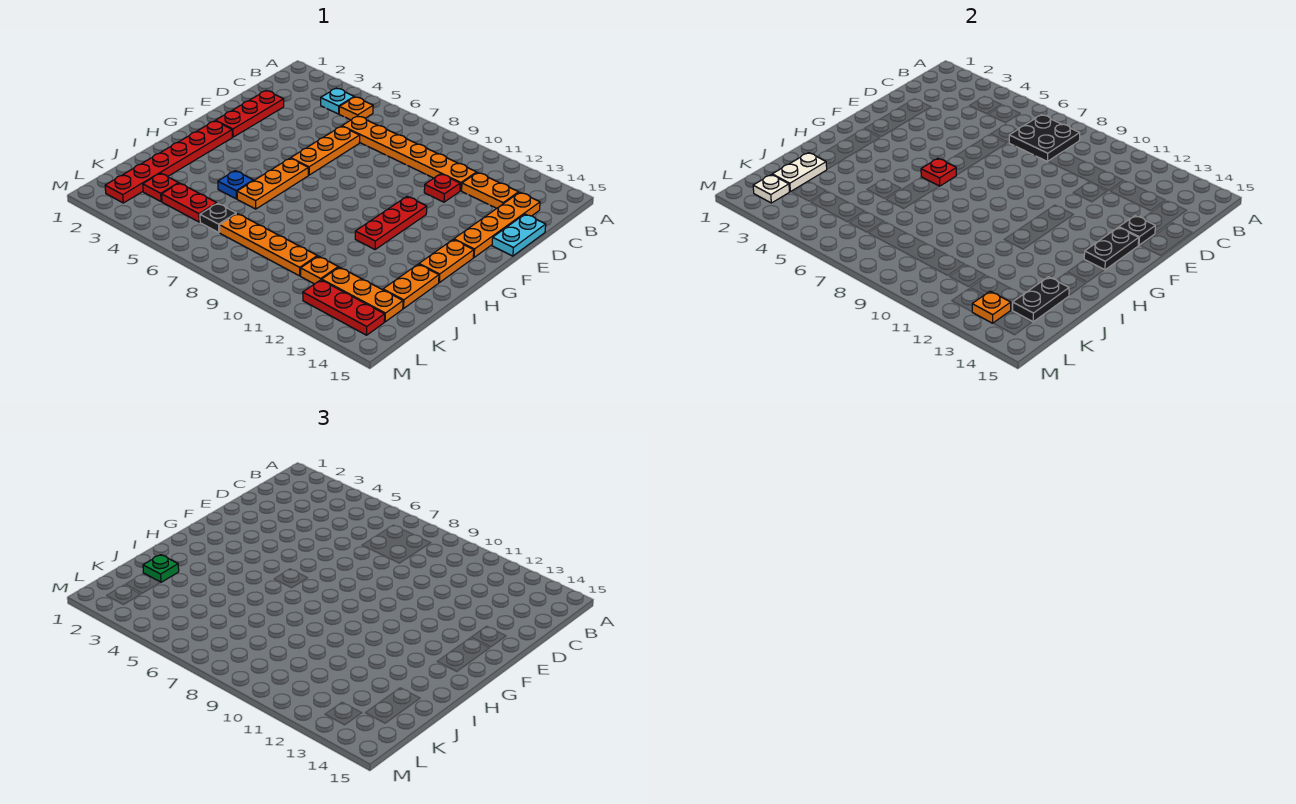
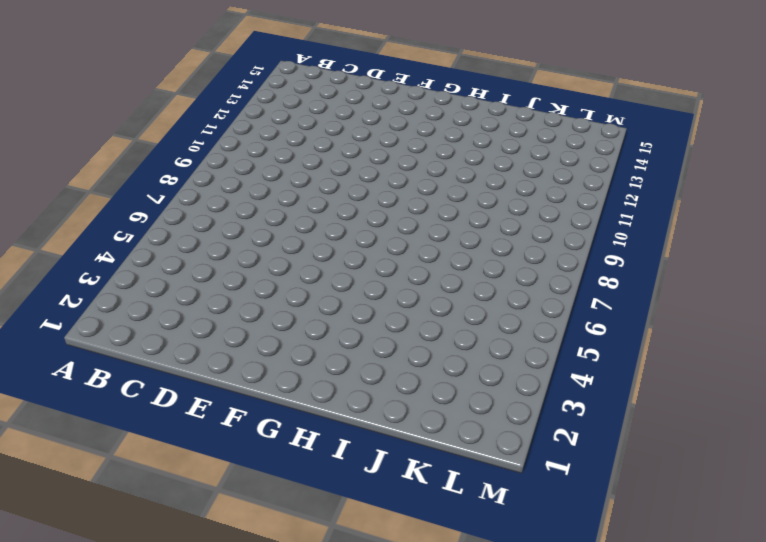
none -> cyan 1x1 plate [321,88,354,114]
none -> orange 1x1 plate [339,97,373,120]
none -> orange 1x6 plate [342,116,477,191]
none -> orange 1x2 plate [462,173,519,208]

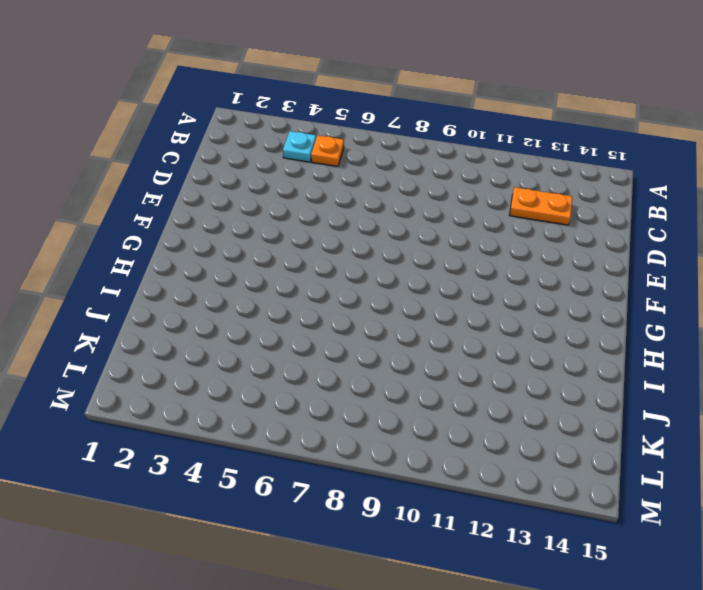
none -> orange 1x6 plate [342,116,477,191]
none -> orange 1x4 plate [454,192,540,257]
none -> red 1x3 plate [215,91,284,137]
none -> orange 1x3 plate [291,126,360,175]

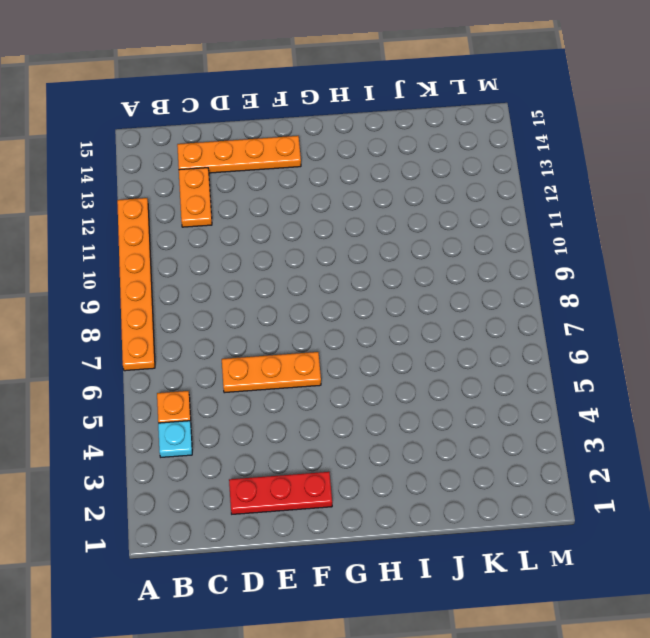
orange 1x6 plate [117,198,155,371] -> orange 1x6 plate moved to [342,116,477,191]
none -> red 1x1 plate [424,174,460,202]
none -> cyan 1x2 plate [492,214,546,256]
none -> red 1x3 plate [355,197,427,249]
none -> red 1x6 plate [105,121,232,203]

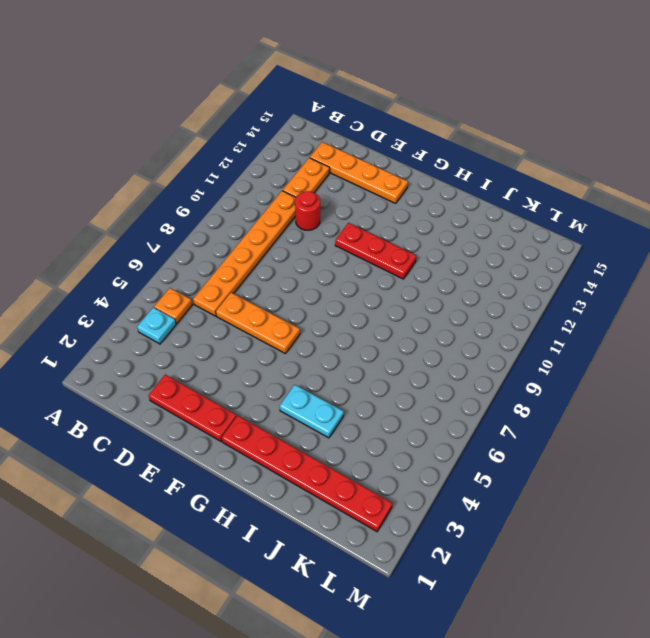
red 1x1 round brick [295,191,320,230] -> red 1x1 plate [424,174,460,202]
cyan 1x2 plate [280,385,344,438] -> cyan 1x2 plate moved to [492,214,546,256]
none -> orange 1x3 plate [237,158,308,209]
none -> orange 1x2 plate [419,240,474,283]
none -> blue 1x1 plate [218,171,253,199]
none -> orange 1x2 plate [383,264,439,308]

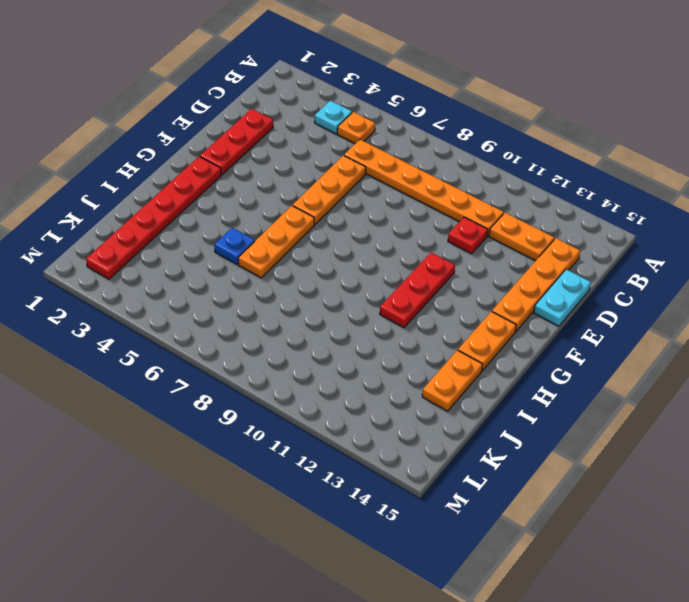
none -> red 1x1 plate [143,173,179,202]
none -> red 1x2 plate [162,183,217,222]
none -> black 1x1 plate [200,203,236,233]
none -> orange 1x4 plate [220,214,317,276]

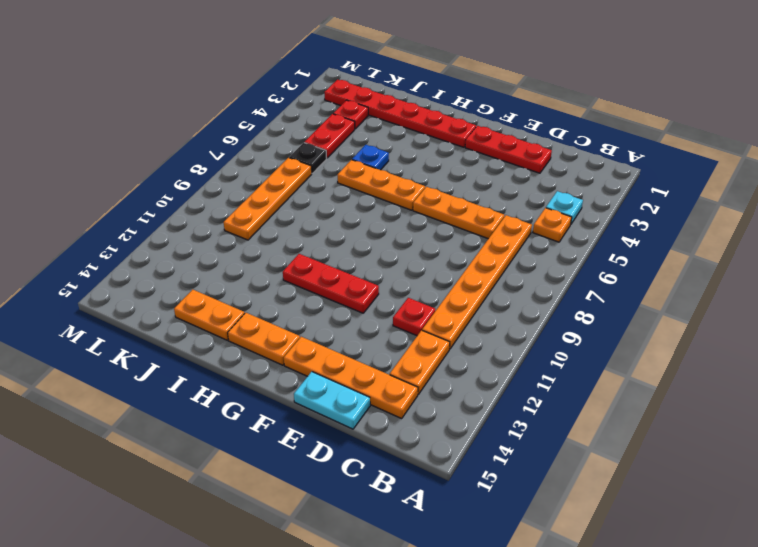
none -> orange 1x1 plate [301,256,338,284]
none -> orange 1x3 plate [322,267,403,322]
none -> red 1x3 plate [303,280,385,335]
none -> black 2x2 plate [1009,115,1080,162]

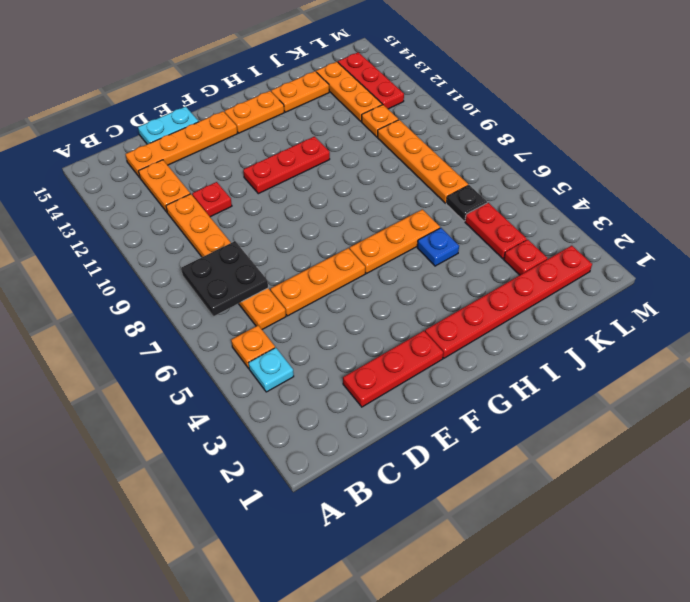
none -> black 1x1 plate [1119,216,1155,245]
none -> black 1x2 plate [1084,227,1139,270]
none -> red 1x1 plate [921,158,956,186]
none -> white 1x2 plate [772,153,827,192]

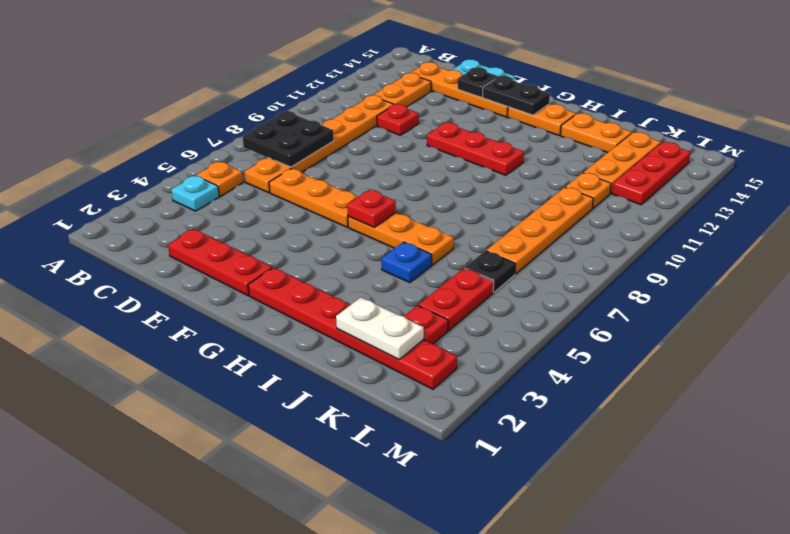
none -> black 1x2 plate [1012,277,1069,322]
none -> white 1x1 plate [753,175,789,203]
none -> orange 1x1 plate [972,291,1011,323]
none -> green 1x1 plate [143,555,179,582]

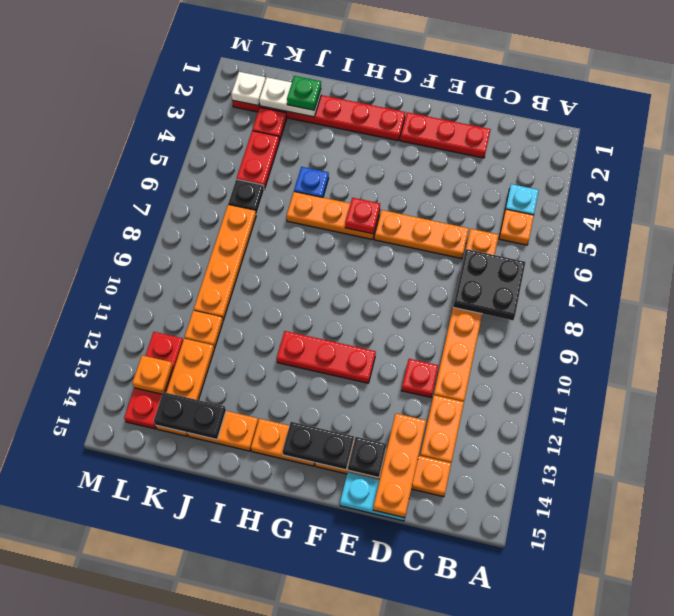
orange 1x3 plate [373,413,426,518] -> none

